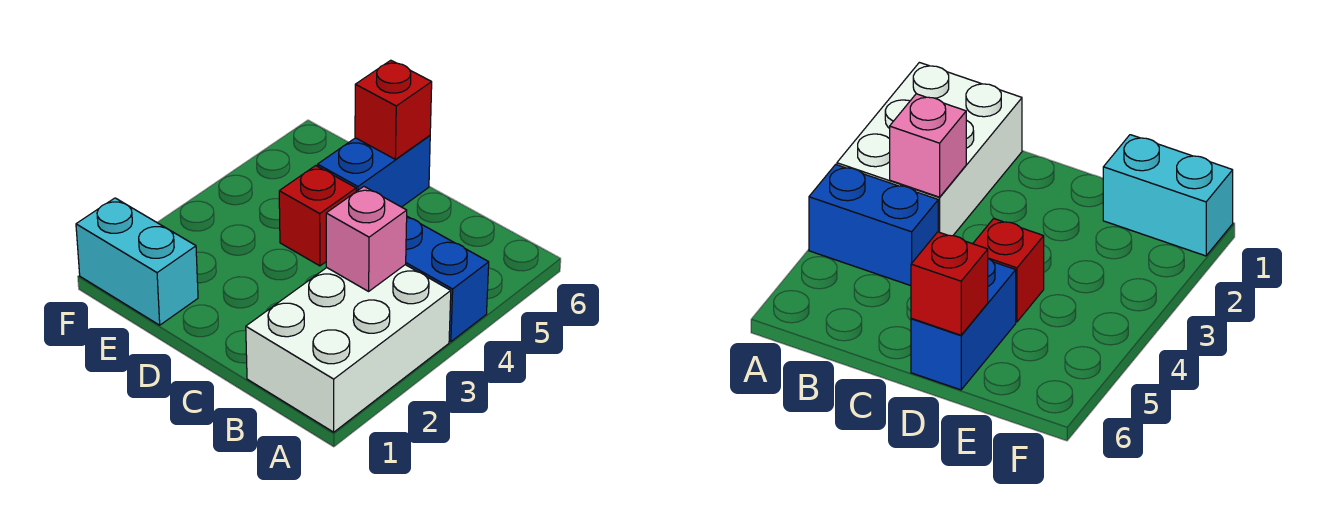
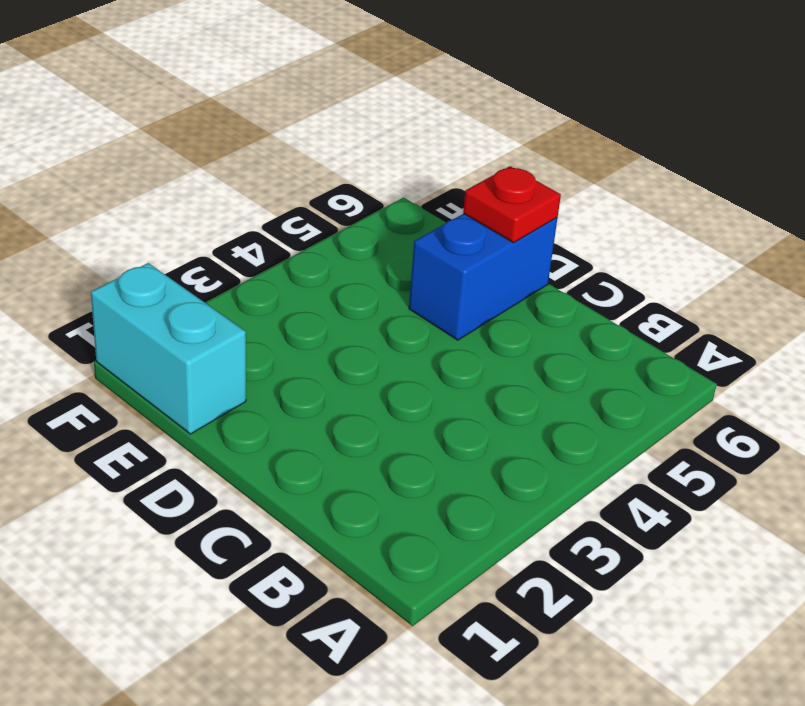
red 1x1 plate [463,166,561,243] -> red 1x1 brick [355,60,432,159]
none -> white 2x3 brick [246,265,451,432]
none -> blue 1x2 brick [405,217,489,342]

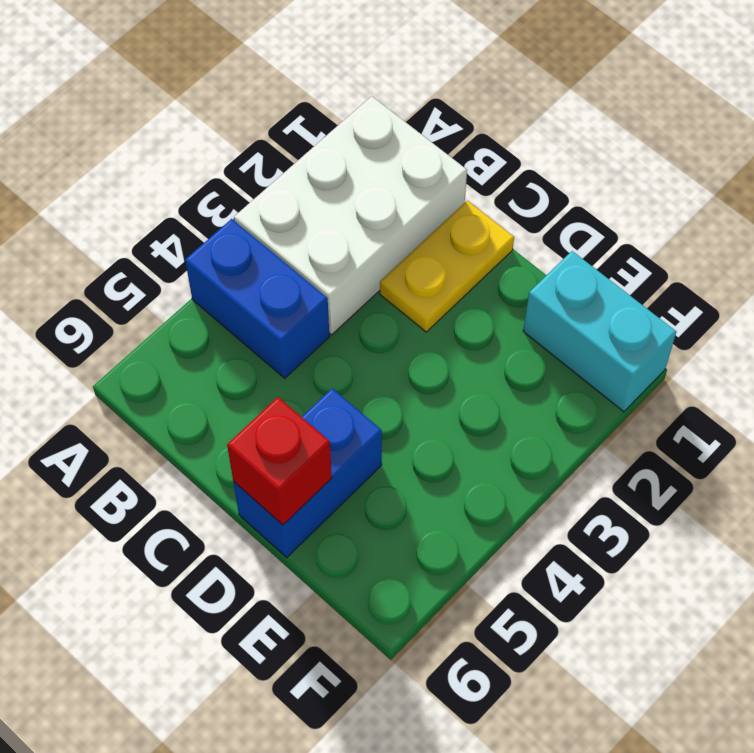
yellow 1x2 plate [380,201,514,332] -> none
none -> red 1x1 brick [279,166,356,266]
none -> pink 1x1 brick [326,187,407,291]

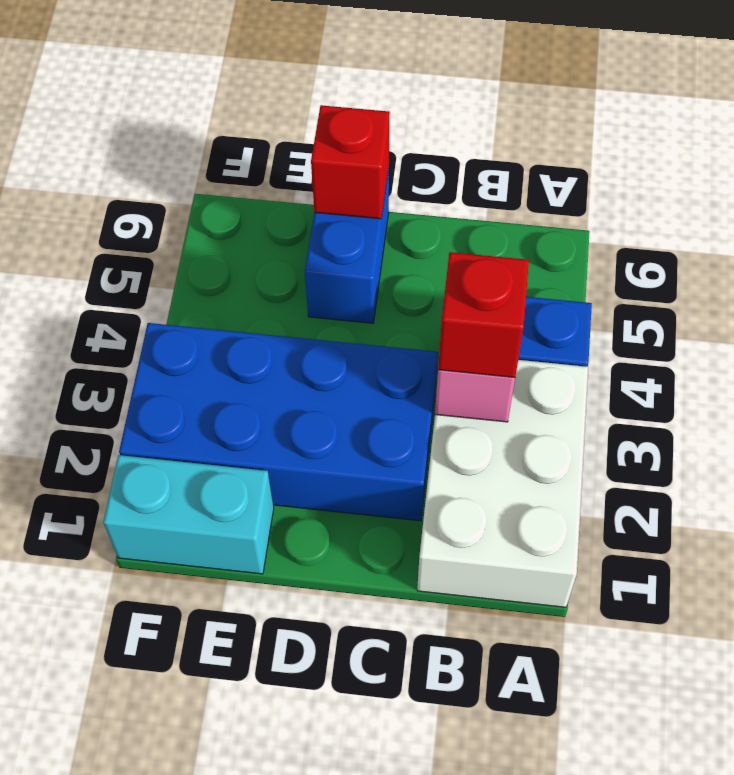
red 1x1 brick [438,252,529,377] -> red 1x1 brick moved to [279,166,356,266]
blue 2x4 brick [119,323,438,521] -> none

